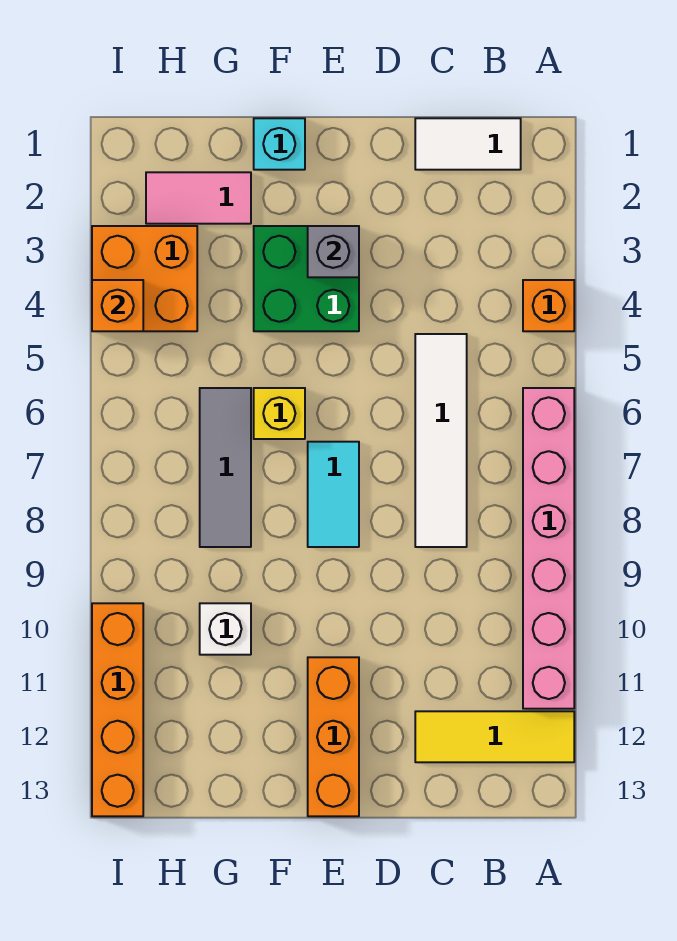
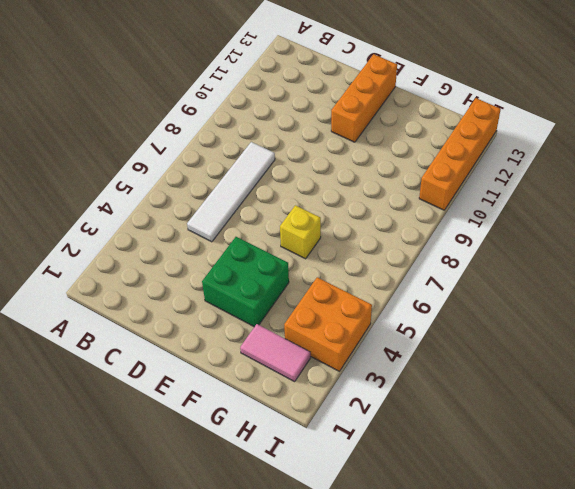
none -> orange 1x1 brick [523,280,574,331]
none -> pink 1x6 brick [523,388,574,709]
none -> yellow 1x3 tile [415,711,574,762]

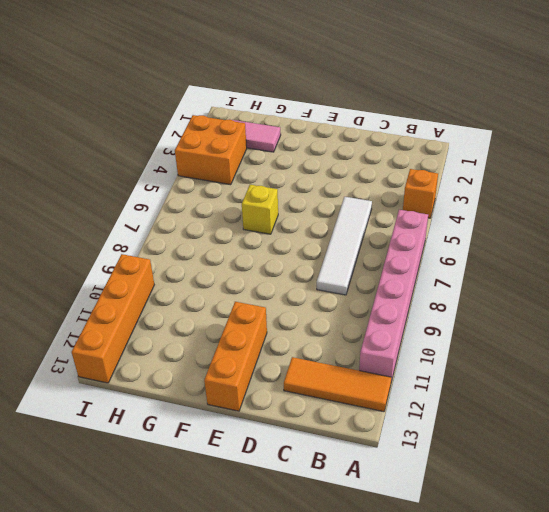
orange 1x3 tile [284,357,391,412] -> yellow 1x3 tile [415,711,574,762]
none -> white 1x2 tile [415,118,521,170]
none -> green 2x2 brick [254,226,359,331]
none -> cyan 1x2 tile [308,442,359,547]

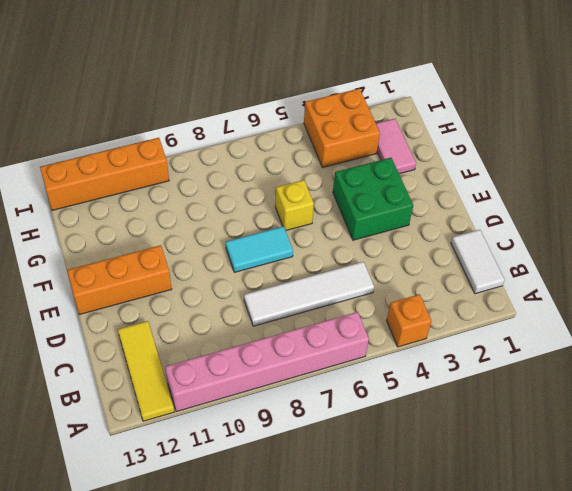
none -> cyan 1x1 brick [254,118,305,170]
none -> grey 1x3 tile [200,388,251,547]
none -> white 1x1 brick [200,603,251,655]

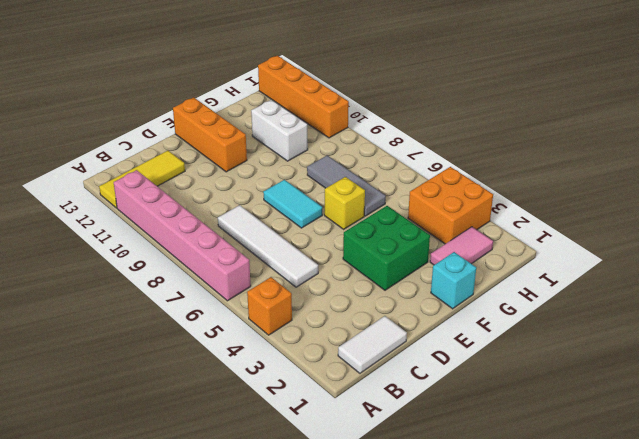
white 1x2 brick [251,100,308,161] -> white 1x1 brick [200,603,251,655]
none -> grey 1x1 brick [308,226,359,277]
none -> orange 1x1 brick [92,280,143,331]

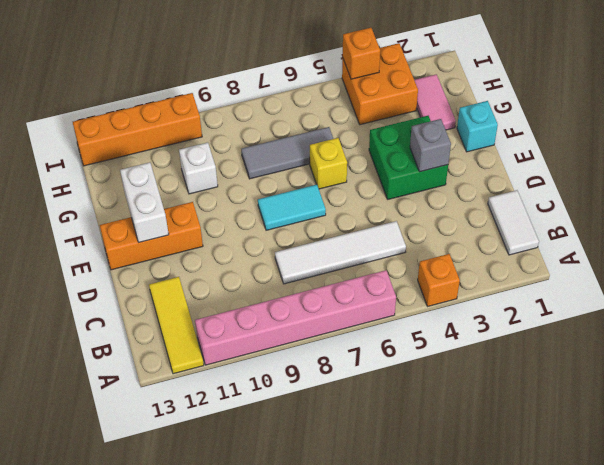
white 1x2 brick [120,162,169,242] -> none

